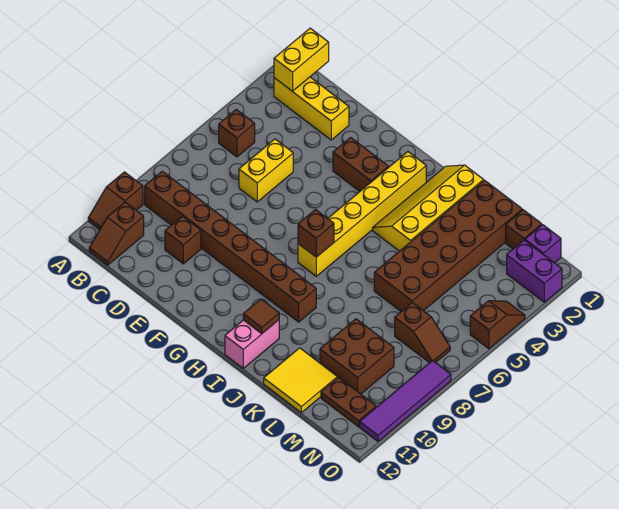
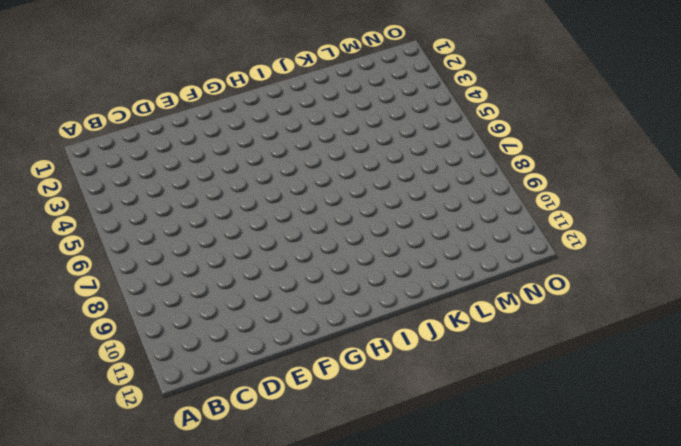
none -> brown 1x2 slope [88,172,143,230]
none -> yellow 1x3 brick [274,77,349,140]
none -> brown 1x1 brick [219,109,255,157]

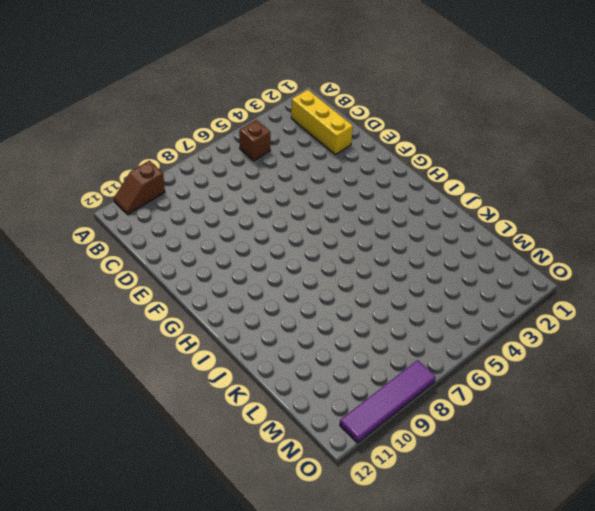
none -> brown 1x8 brick [145,171,316,322]
none -> brown 1x2 slope [89,202,144,265]
none -> yellow 1x2 brick [239,139,293,202]

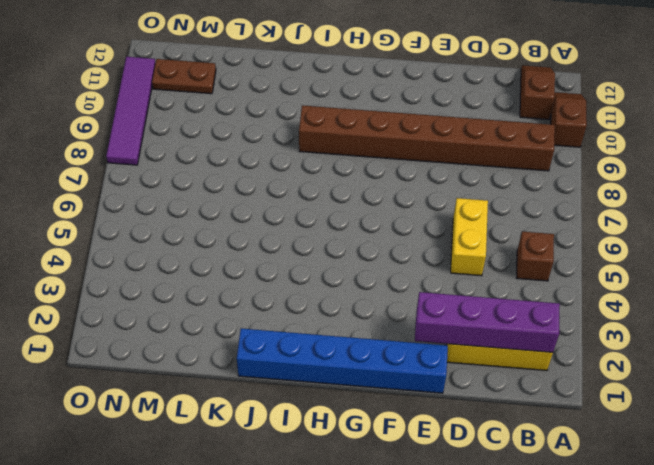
purple 1x4 brick [415,292,560,352] -> yellow 1x2 brick [274,28,329,91]
blue 1x6 brick [237,329,448,393] -> yellow 2x4 slope [373,165,484,251]
none -> brown 1x1 brick [165,216,201,264]
none -> brown 1x2 brick [333,137,388,191]
none -> yellow 1x6 brick [298,152,426,276]

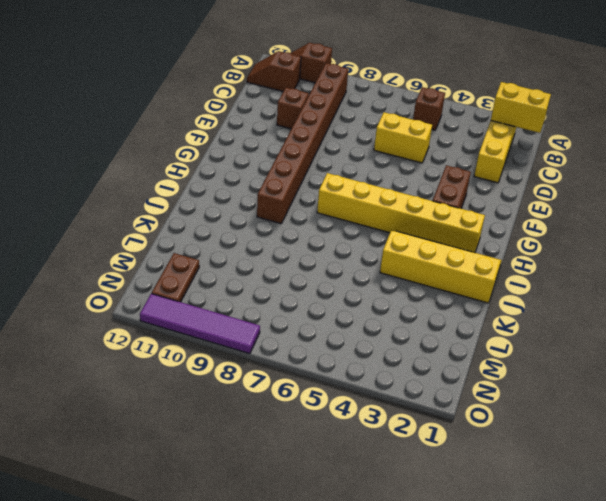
none -> pink 1x2 brick [225,320,279,368]
none -> brown 2x6 brick [374,180,522,312]
none -> yellow 2x2 tile [264,348,338,413]

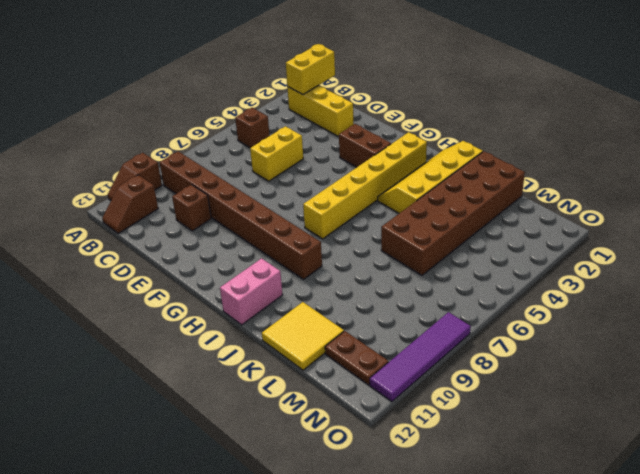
none -> brown 2x2 brick [320,319,394,394]
none -> brown 1x1 brick [506,210,542,249]
none -> brown 1x2 slope [395,303,450,363]

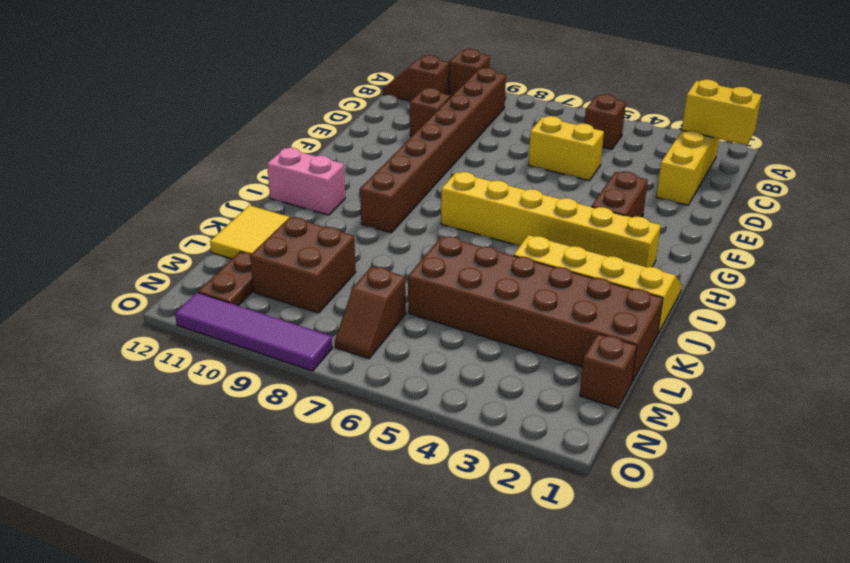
none -> purple 1x1 brick [525,225,561,263]
none -> purple 1x2 brick [507,240,562,302]
none -> brown 1x2 slope [470,301,525,349]

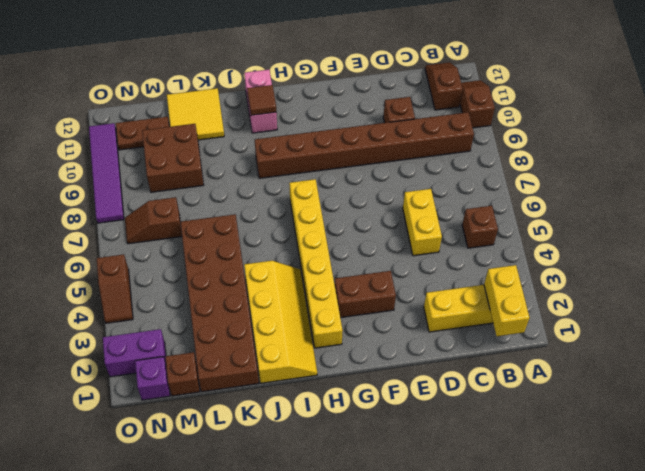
none -> brown 1x1 brick [298,210,334,257]

